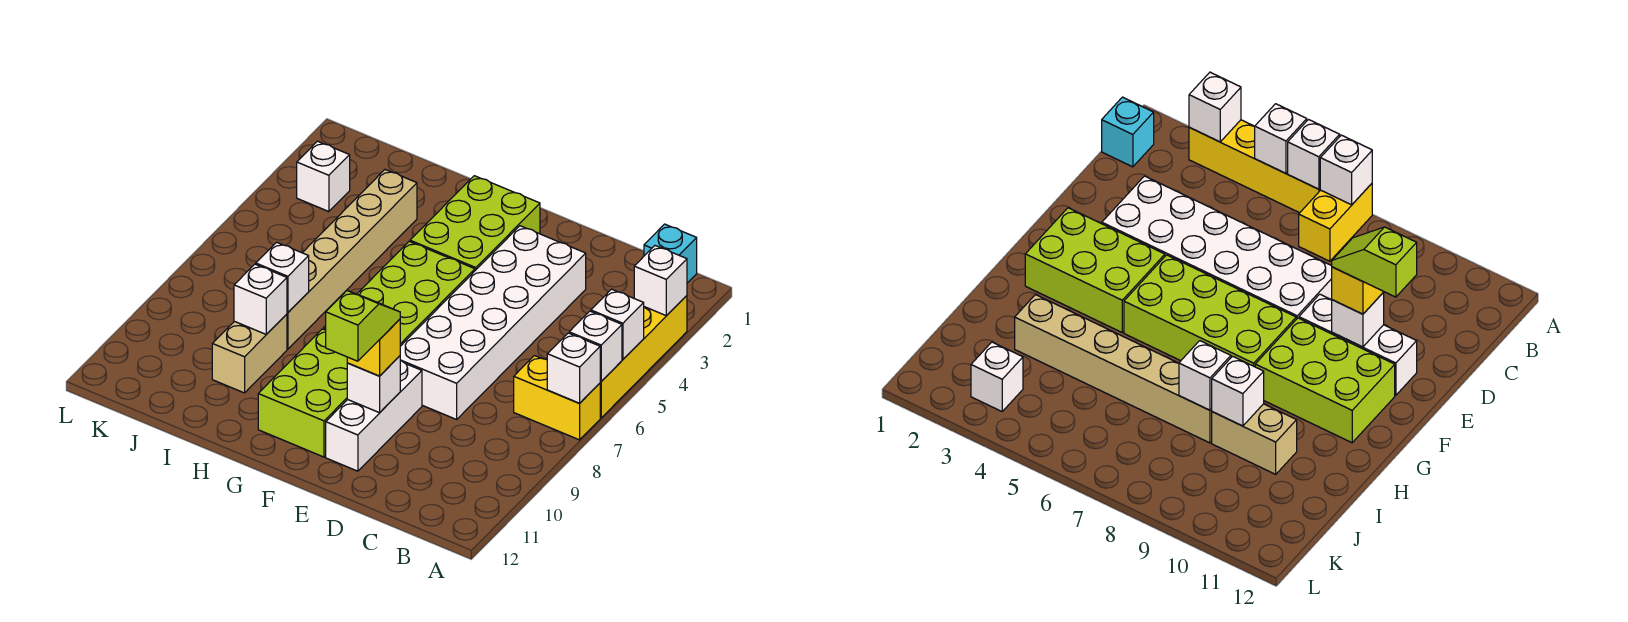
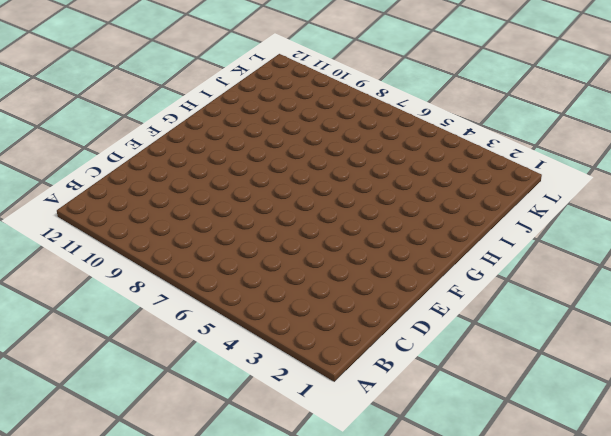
none -> yellow 1x4 brick [600,296,687,418]
none -> yellow 1x2 brick [514,356,600,440]
none -> cyan 1x1 brick [644,224,697,283]

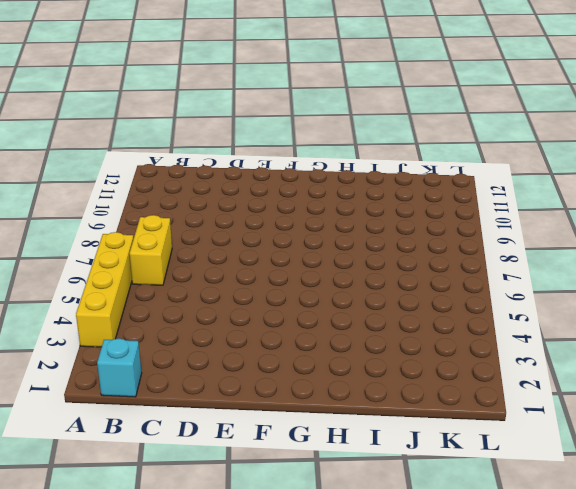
yellow 1x2 brick [129,215,172,285] -> yellow 1x2 brick turned to [514,356,600,440]
none -> white 2x6 brick [400,226,586,419]
none -> white 1x3 brick [326,361,422,471]
none -> lime 2x3 brick [410,176,540,270]

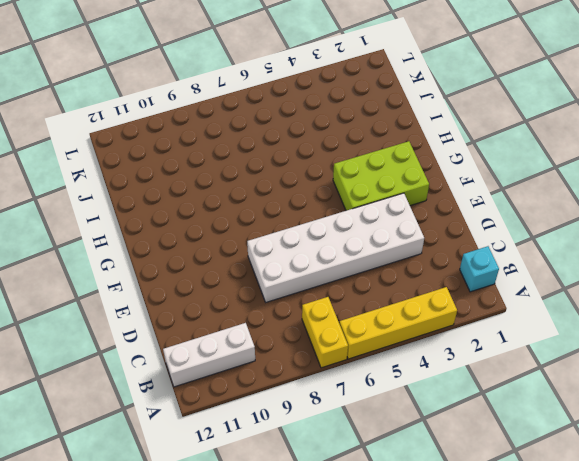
white 1x3 brick [163,323,255,387] -> white 1x3 brick moved to [326,361,422,471]
none -> lime 2x4 brick [323,241,475,346]
none -> lime 2x3 brick [258,329,348,457]
none -> tan 1x6 brick [287,170,417,349]

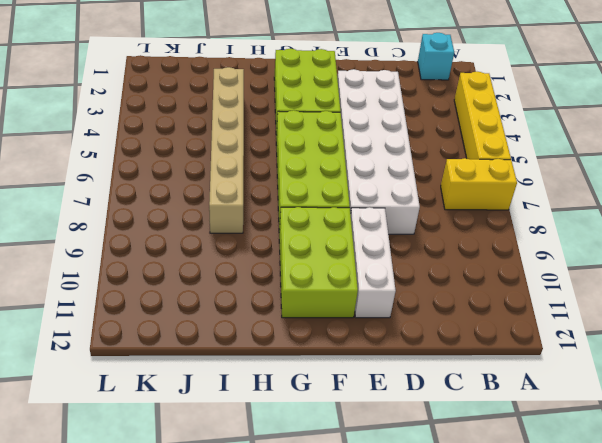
none -> tan 1x2 brick [212,314,287,393]
none -> white 1x1 brick [297,141,350,212]
none -> white 1x1 brick [634,246,687,316]

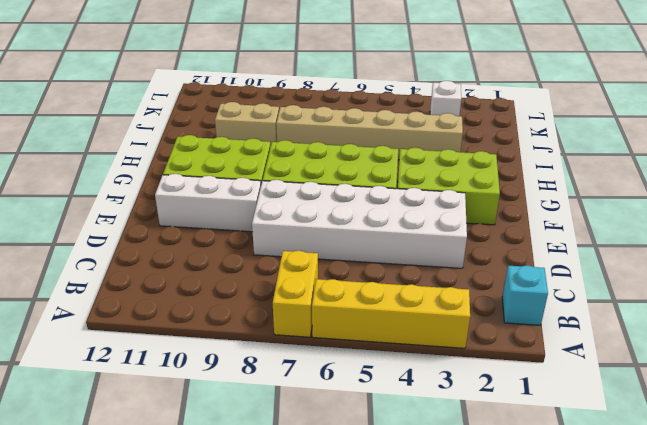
none -> white 1x1 brick [634,246,687,316]
none -> white 1x1 brick [591,289,644,359]
none -> white 1x1 brick [569,311,622,381]

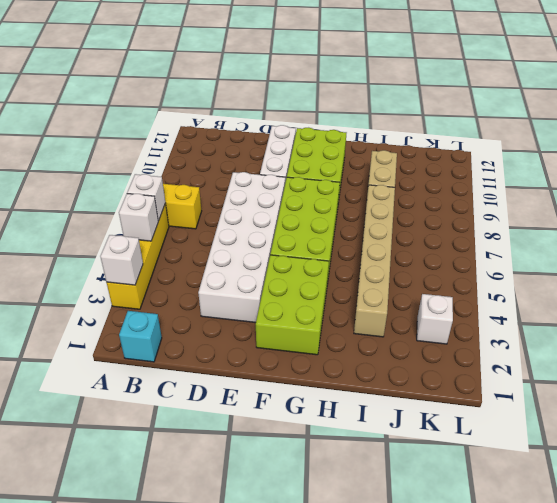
none -> white 1x1 brick [547,333,601,403]
none -> white 1x1 brick [347,356,400,413]
none -> white 1x1 brick [256,242,309,313]

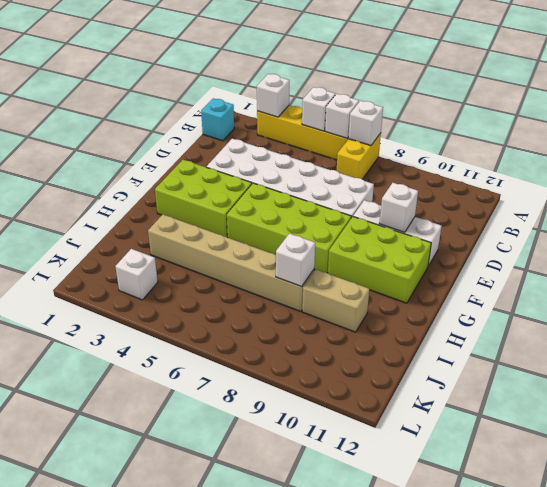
none -> white 1x1 brick [234,264,287,334]
none -> yellow 1x1 brick [347,319,400,376]
none -> lime 1x2 slope [326,291,400,361]

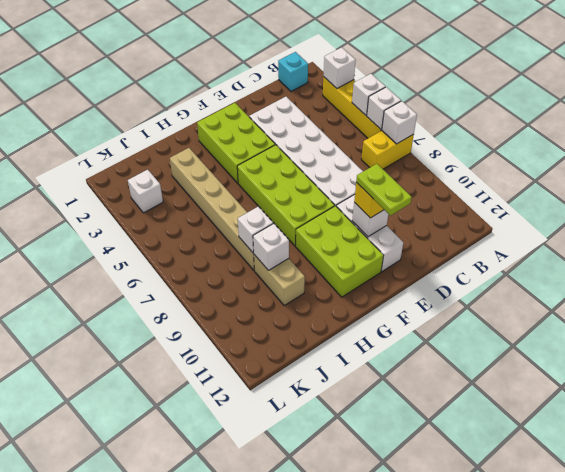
lime 1x2 plate [356,164,412,216] -> lime 1x2 slope [326,291,400,361]

